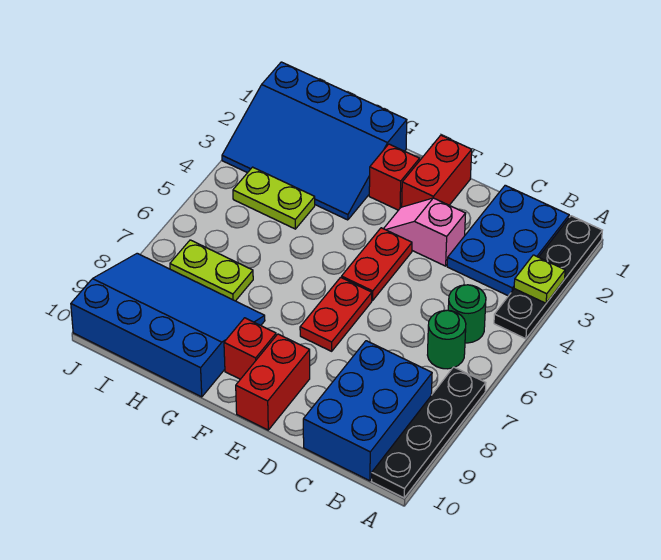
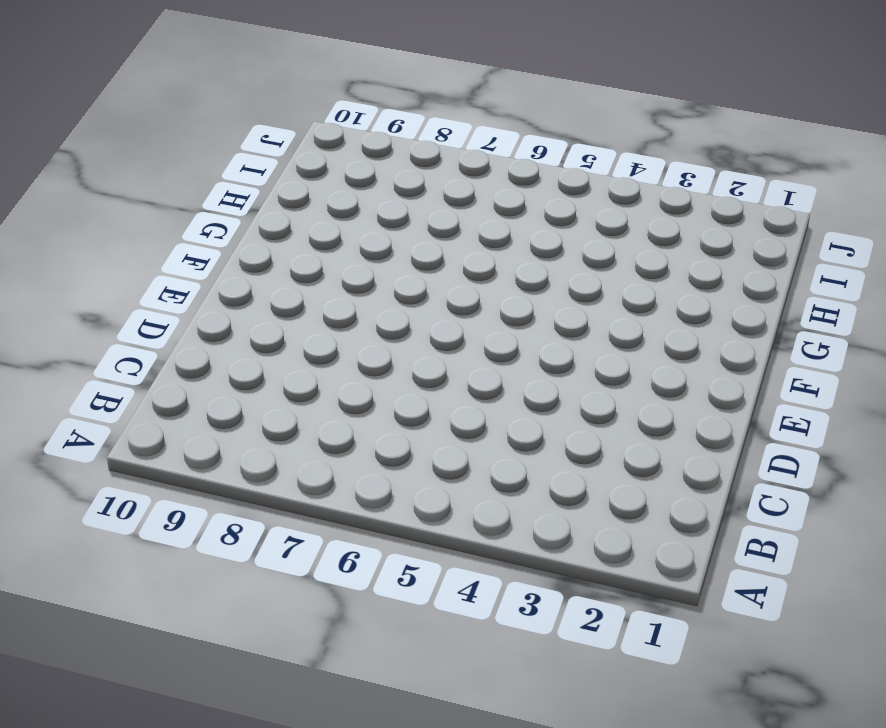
none -> black 1x4 plate [494,216,602,339]
none -> black 1x4 plate [372,367,486,498]
none -> blue 2x3 plate [447,185,569,296]

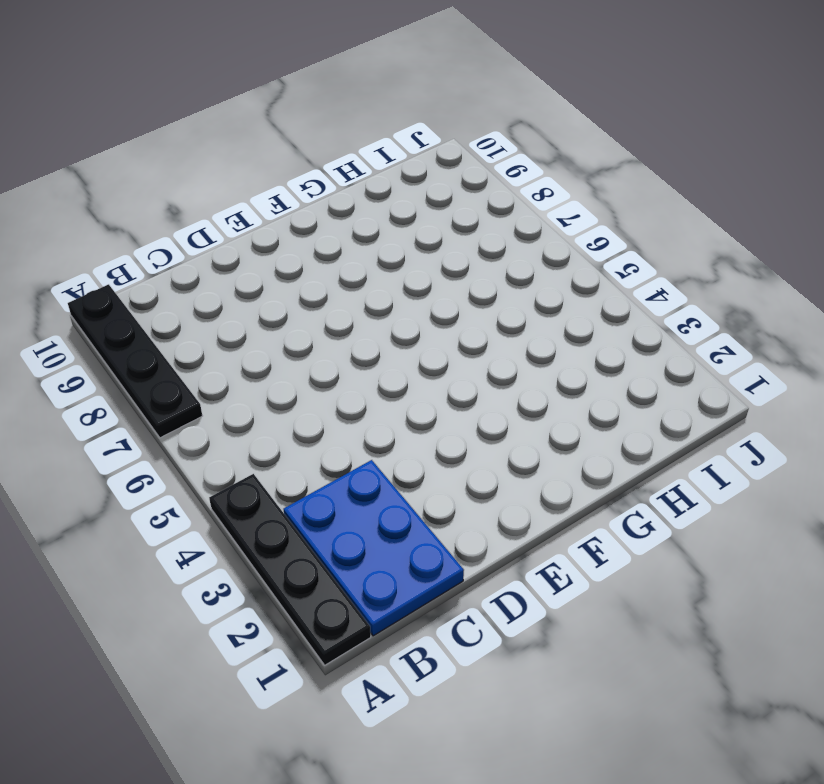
none -> green 1x1 round brick [448,285,486,343]
none -> green 1x1 round brick [428,310,466,369]
none -> blue 2x3 brick [303,341,432,481]

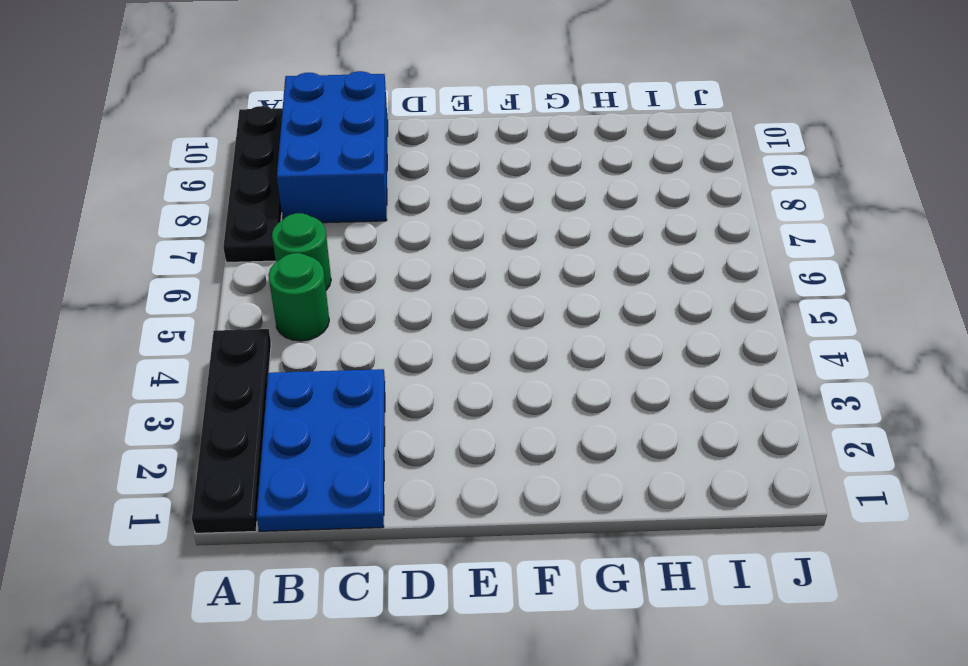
none -> pink 1x2 slope [384,198,466,266]
none -> red 1x2 brick [402,135,472,207]
none -> red 1x2 plate [342,228,412,300]

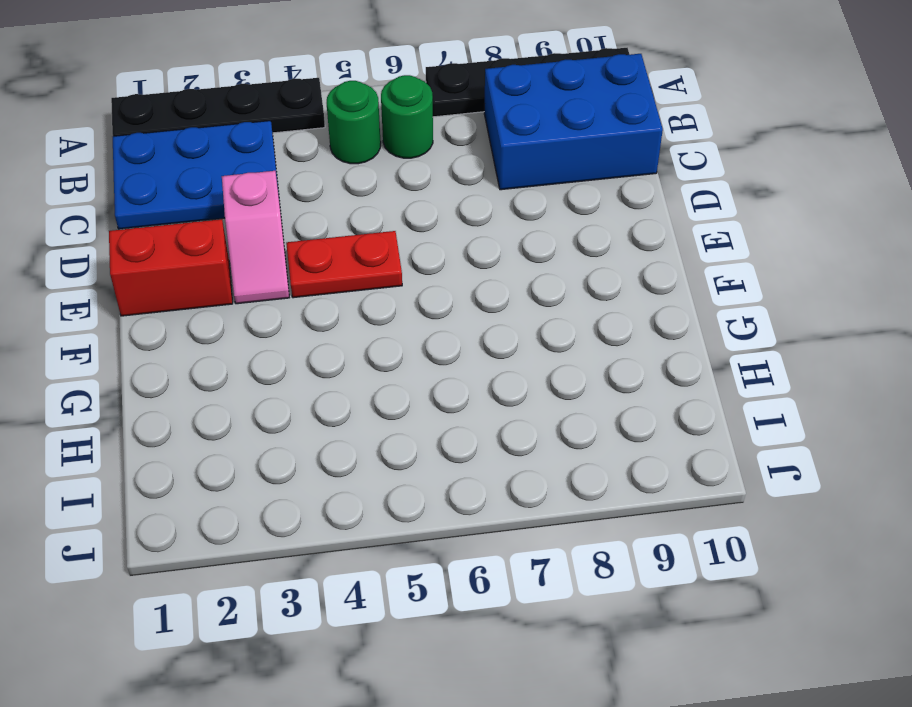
none -> red 1x2 plate [300,277,372,351]
none -> red 1x2 brick [236,334,310,430]
none -> red 1x1 brick [369,144,420,210]

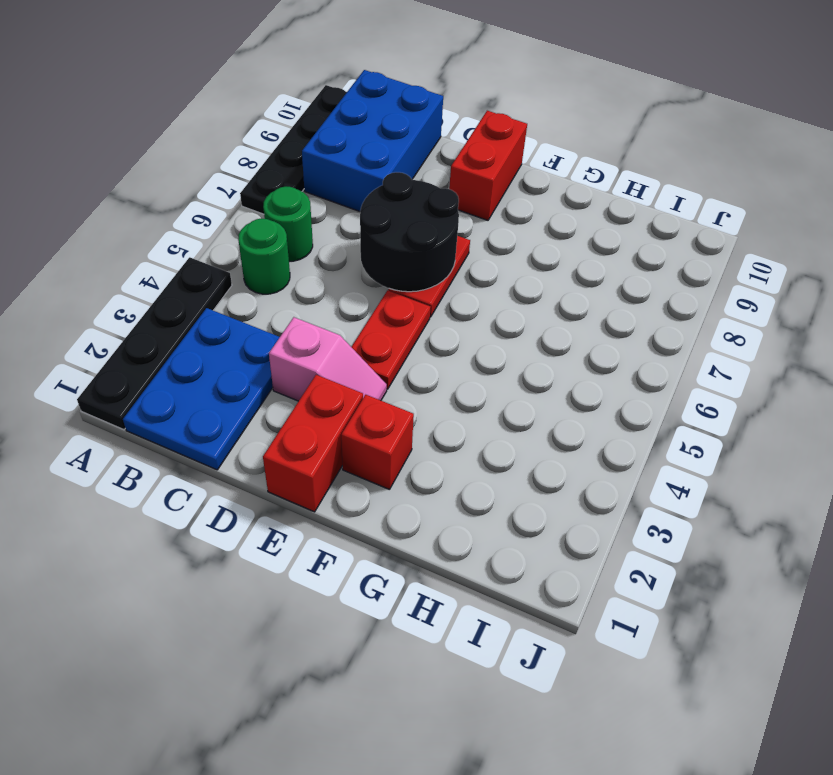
black 2x2 round brick [360,172,459,292] -> none
none -> red 1x1 brick [224,318,276,379]
none -> blue 3x4 slope [222,62,407,220]
none -> blue 3x4 slope [71,253,265,397]

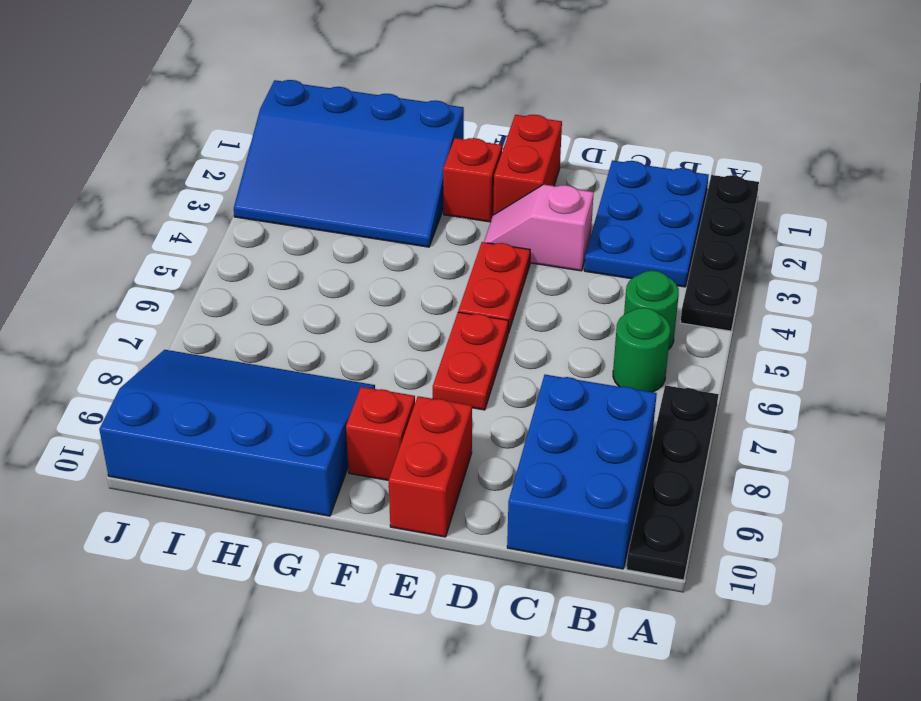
none -> lime 1x2 plate [233,167,315,229]
none -> lime 1x2 plate [170,240,253,301]
none -> lime 1x1 plate [514,255,565,303]

